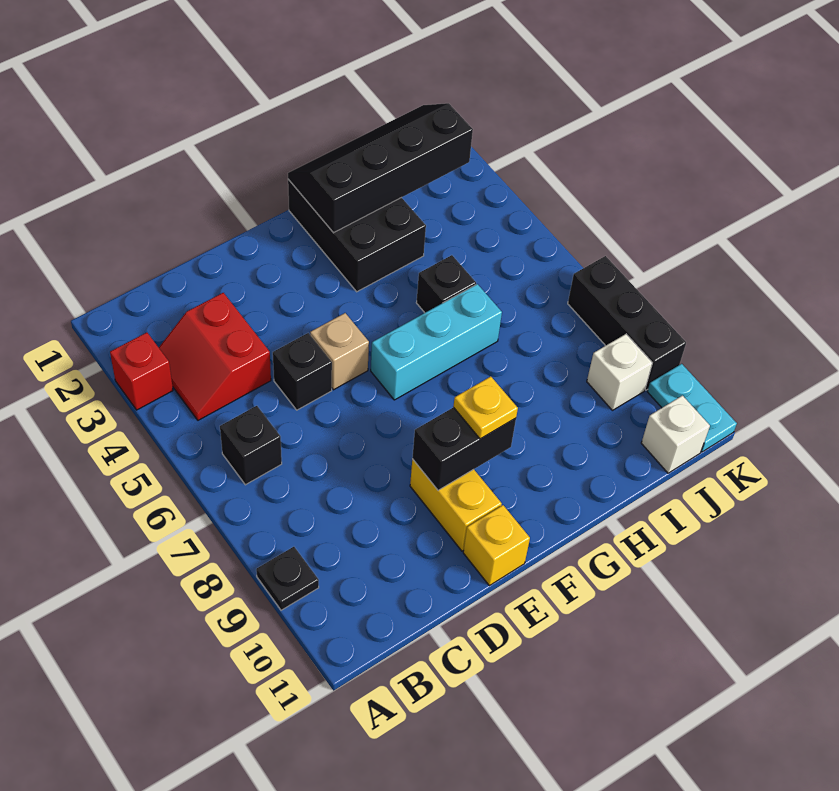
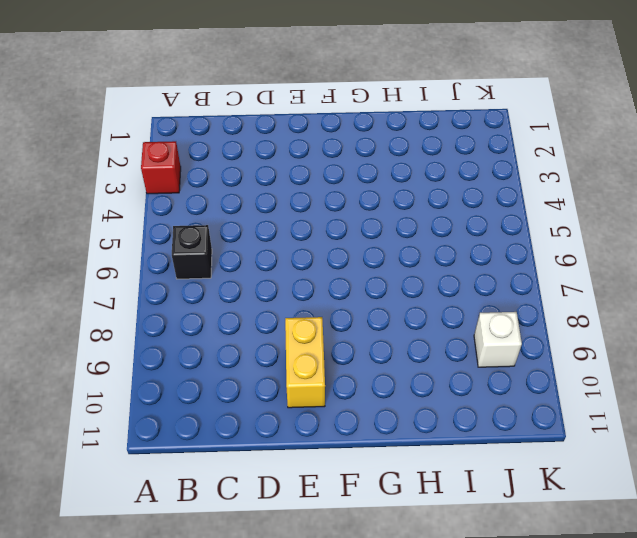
none -> black 1x1 plate [256,547,319,610]
none -> red 2x2 slope [159,293,271,420]
none -> black 1x1 brick [273,333,332,410]

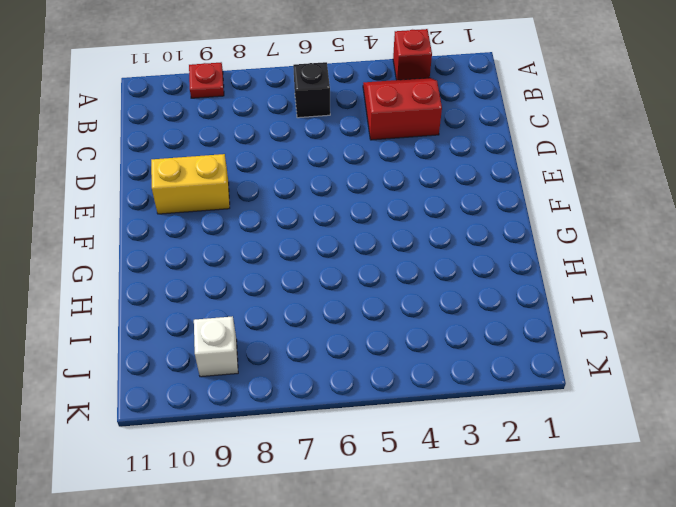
red 1x1 plate [189,63,224,98] -> black 1x1 plate [256,547,319,610]
none -> black 1x1 brick [273,333,332,410]
none -> tan 1x1 brick [310,313,369,390]
none -> yellow 1x1 brick [463,505,530,586]

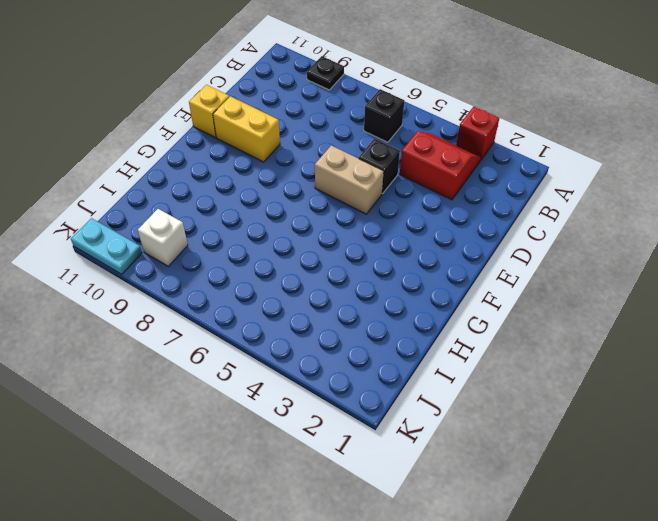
tan 1x2 brick [315,145,384,214] -> tan 1x1 brick [310,313,369,390]
none -> cyan 1x3 brick [371,284,502,400]
none -> black 2x3 brick [288,179,426,292]
none -> black 1x1 brick [416,255,476,313]

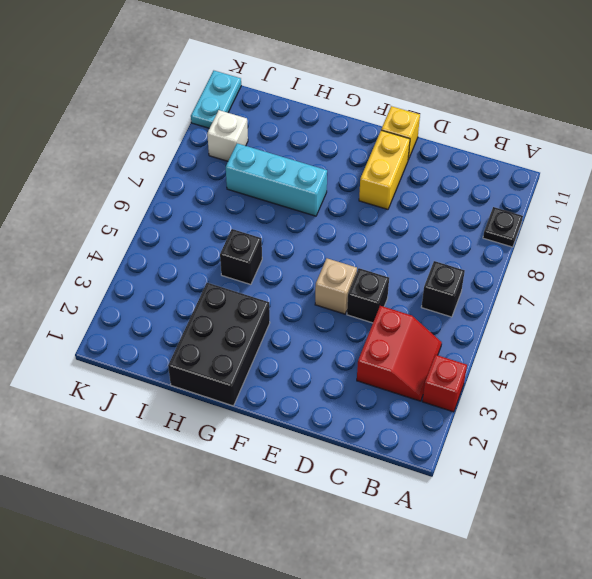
cyan 1x3 brick [226,143,327,216] -> cyan 1x3 brick moved to [371,284,502,400]
none -> white 1x1 brick [641,396,710,473]
none -> black 1x3 brick [568,256,686,390]
none -> black 1x2 brick [412,407,516,490]

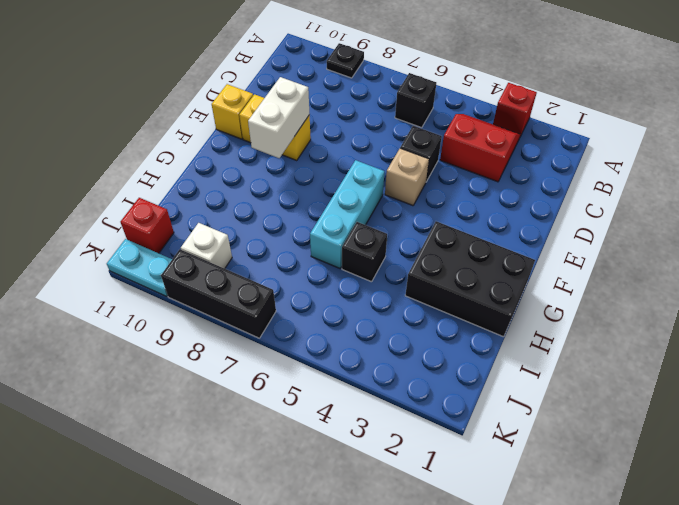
white 1x2 brick [248,77,309,158] -> black 1x2 brick [412,407,516,490]
red 1x1 brick [120,198,174,253] -> white 1x1 brick [641,396,710,473]
none -> black 2x4 slope [288,103,473,233]
none -> yellow 1x1 plate [453,376,518,439]

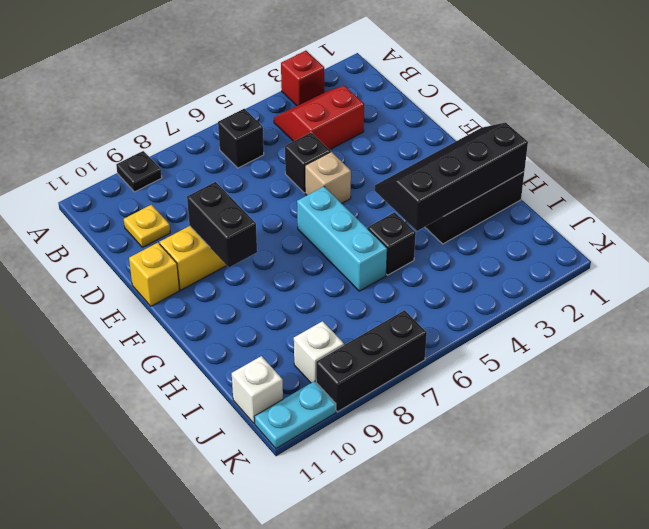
yellow 1x1 plate [124,205,170,247] -> yellow 1x1 plate moved to [453,376,518,439]
black 2x4 slope [374,123,528,231] -> black 2x4 slope turned to [288,103,473,233]

